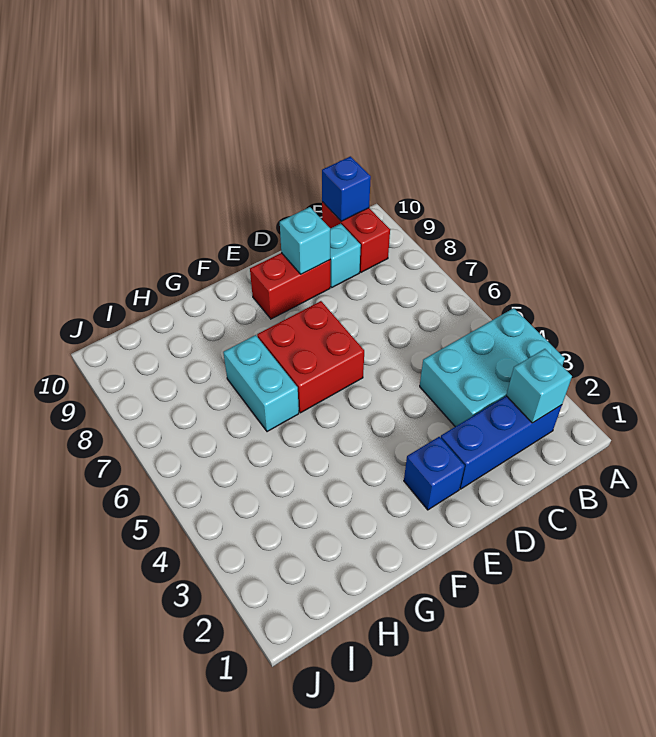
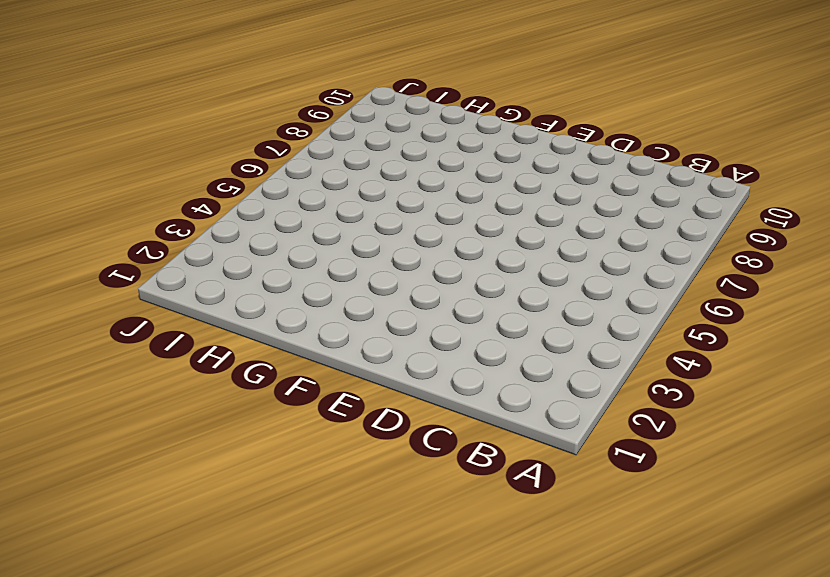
none -> cyan 2x3 brick [420,308,565,427]
none -> blue 1x3 brick [441,396,562,489]

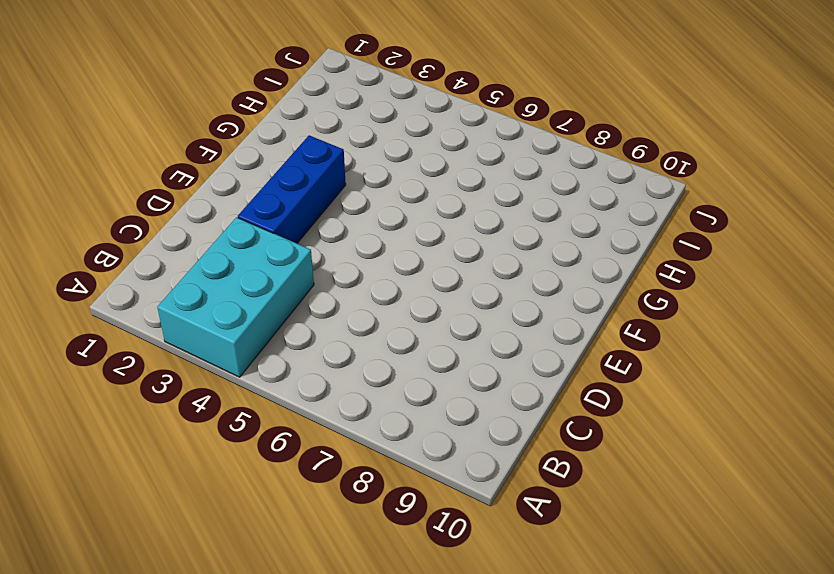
blue 1x3 brick [238,135,346,243] -> blue 1x3 brick moved to [441,396,562,489]
none -> red 1x2 brick [322,202,390,272]
none -> cyan 1x1 brick [330,224,361,287]

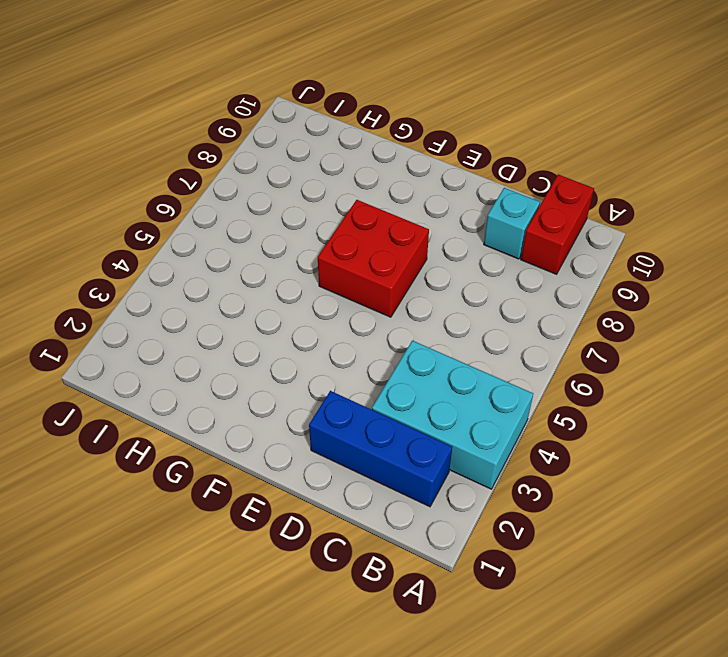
none -> red 1x2 brick [250,253,330,319]
none -> blue 1x1 brick [404,437,465,510]

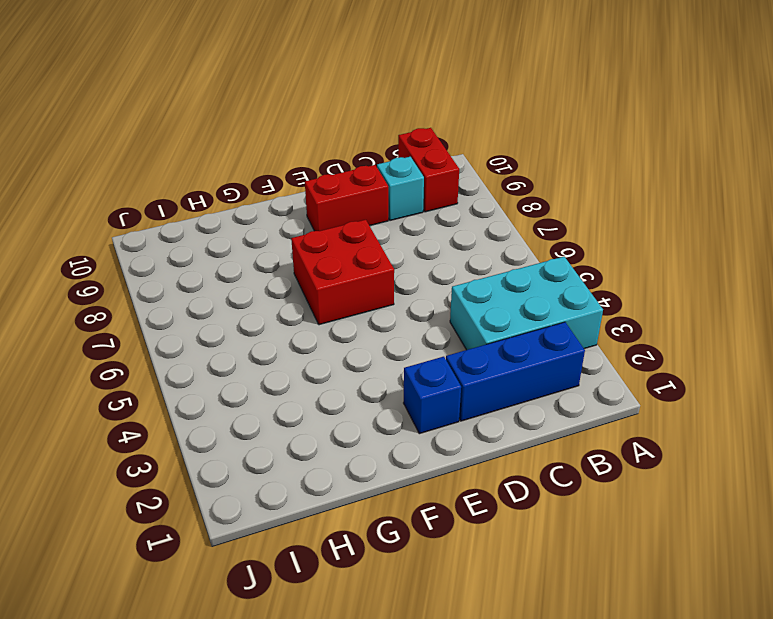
none -> cyan 1x2 brick [223,335,299,432]
none -> cyan 1x1 brick [506,349,572,423]

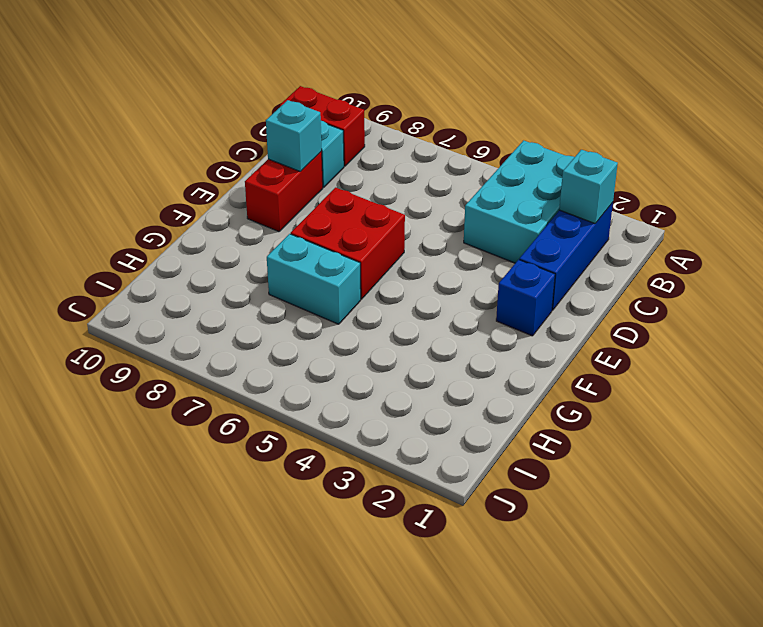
none -> blue 1x1 brick [322,156,371,221]

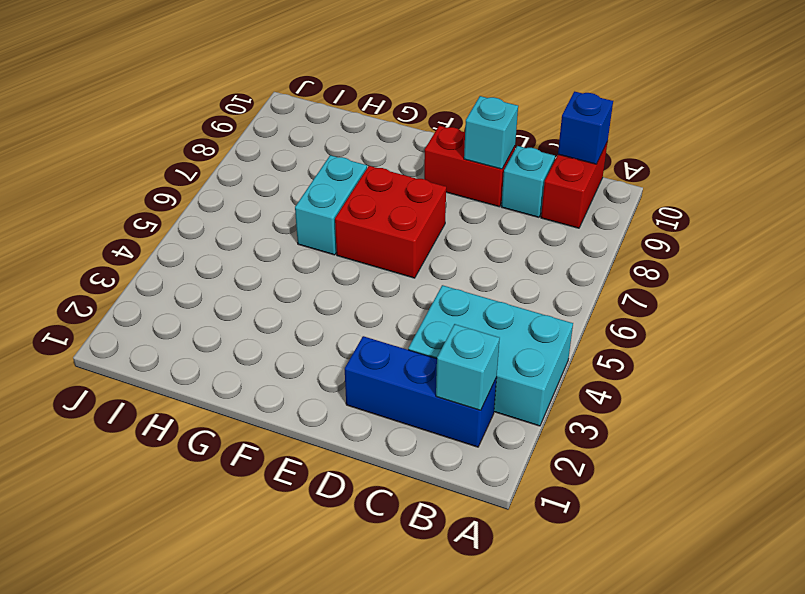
none -> blue 1x1 brick [404,437,465,510]

